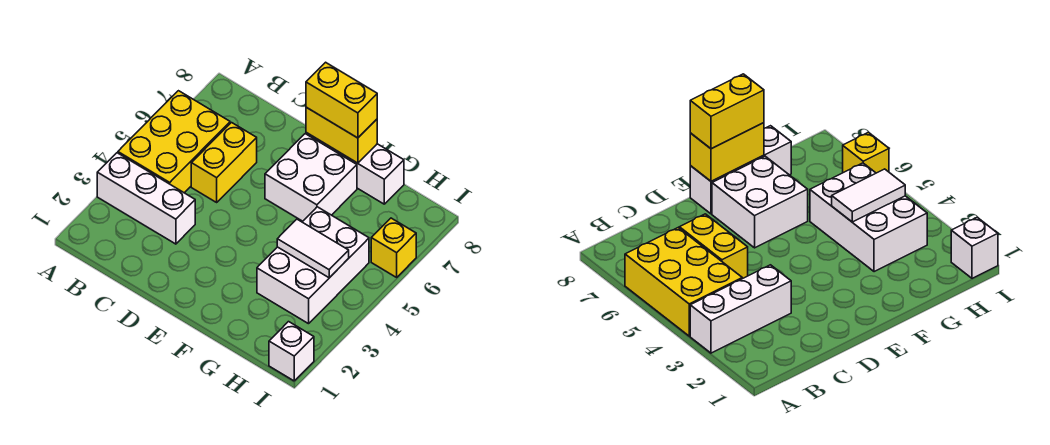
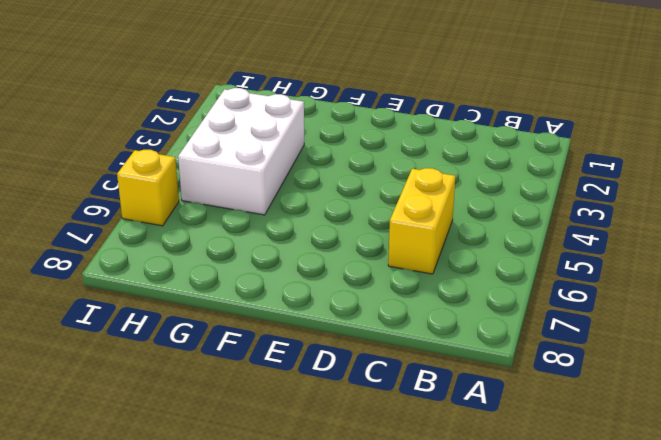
none -> white 1x3 brick [97,153,195,244]
none -> yellow 2x3 brick [118,91,230,193]

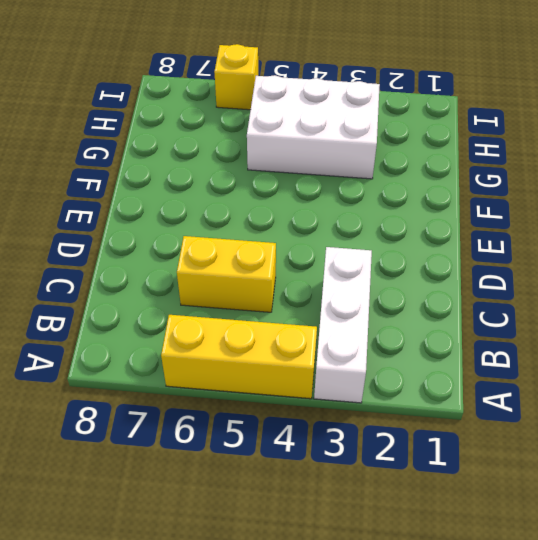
yellow 1x3 brick [161,315,317,399] -> yellow 2x3 brick [118,91,230,193]
none -> white 2x2 brick [265,134,357,221]
none -> white 1x3 brick [306,133,404,204]

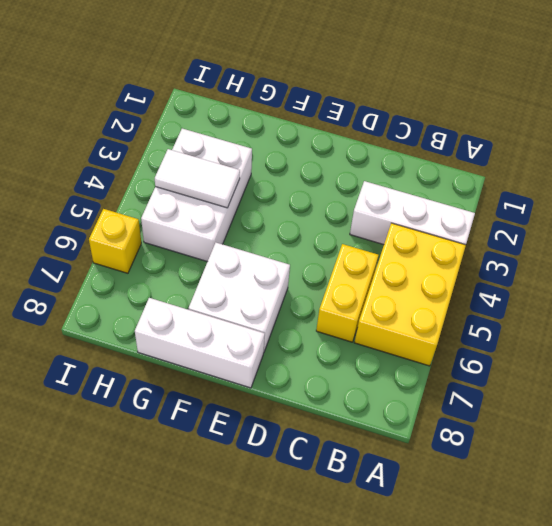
none -> white 1x1 brick [269,322,314,381]
none -> yellow 1x2 brick [306,107,377,163]

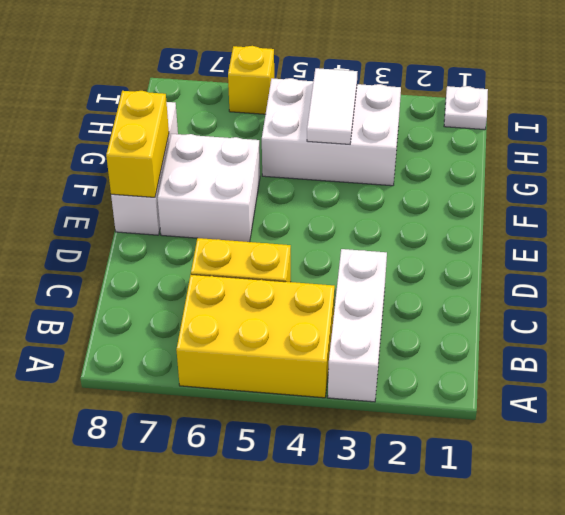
white 1x1 plate [444,86,488,130] -> white 1x1 brick [269,322,314,381]
none -> yellow 1x2 brick [306,62,377,138]

